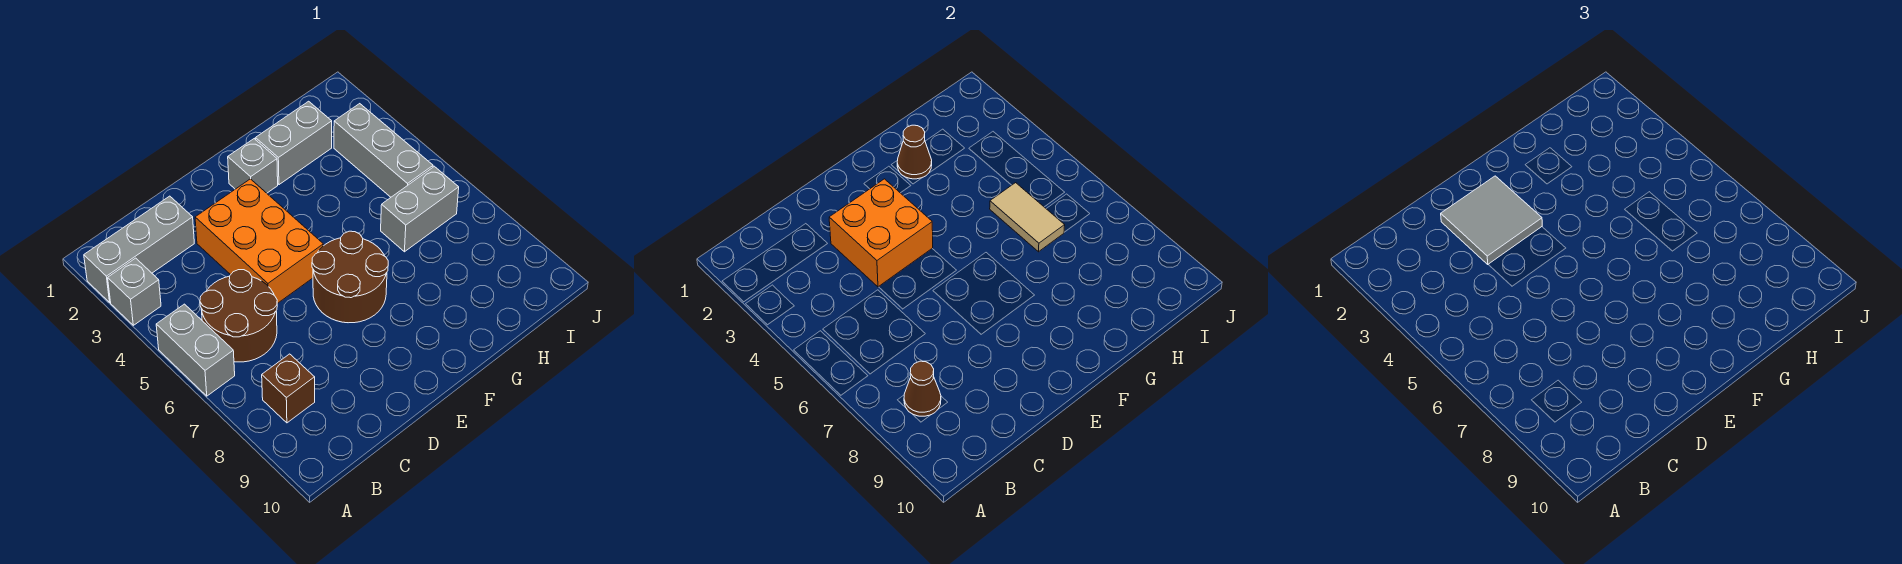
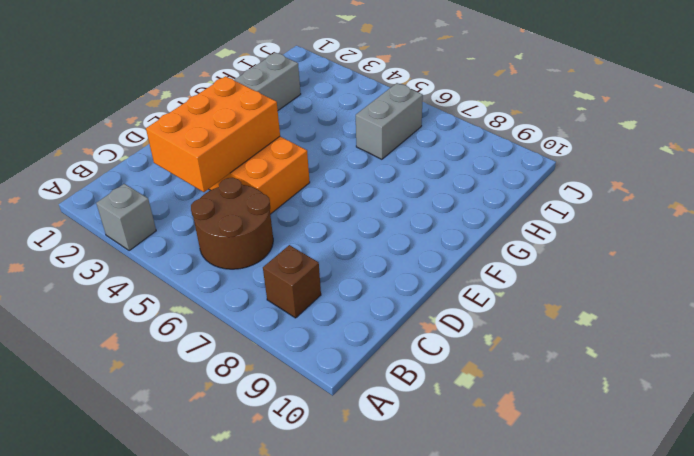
orange 2x3 brick [146,76,280,192] -> orange 2x2 brick [829,179,933,287]
none -> grey 1x3 brick [84,196,194,302]
none -> grey 1x2 brick [156,304,235,396]
none -> brown 2x2 round brick [312,231,388,323]

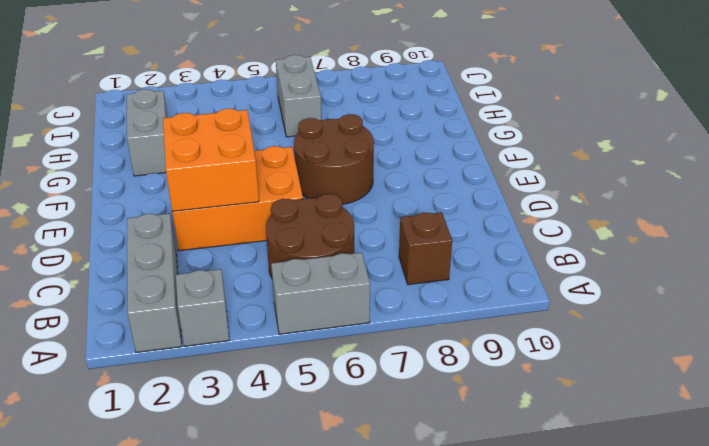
none -> grey 1x1 brick [228,139,278,193]
none -> grey 1x3 brick [334,104,433,197]
none -> brown 1x1 cone [904,361,941,416]

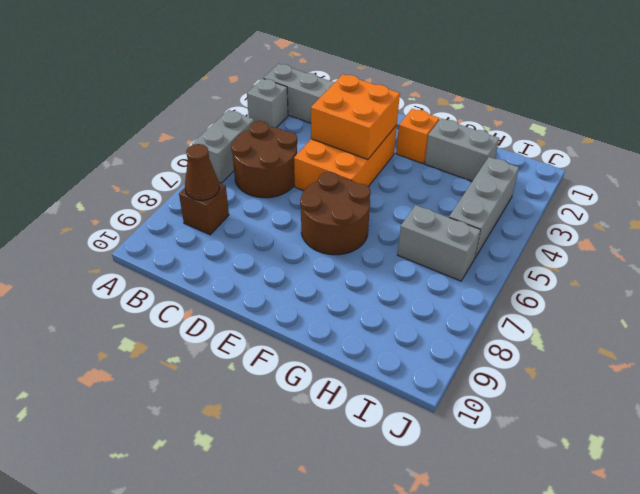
orange 1x1 brick [396,109,439,164] -> grey 1x1 brick [228,139,278,193]
none -> brown 1x1 cone [897,125,932,179]
none -> tan 1x2 tile [990,183,1065,252]
none -> grey 2x2 tile [1441,176,1542,264]

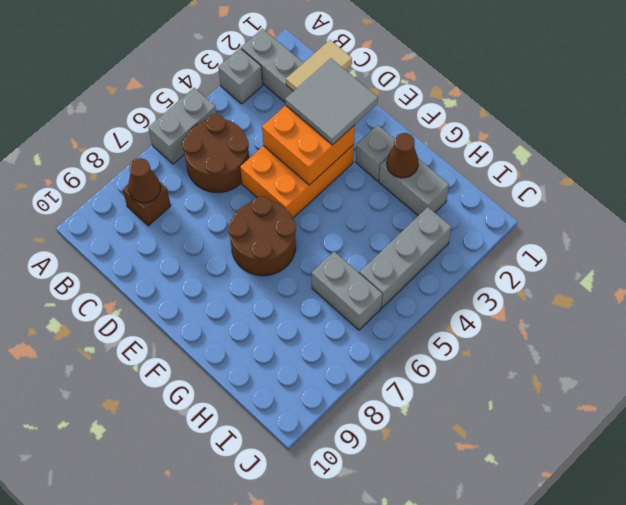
tan 1x2 tile [286,40,352,91] -> tan 1x2 tile moved to [990,183,1065,252]

